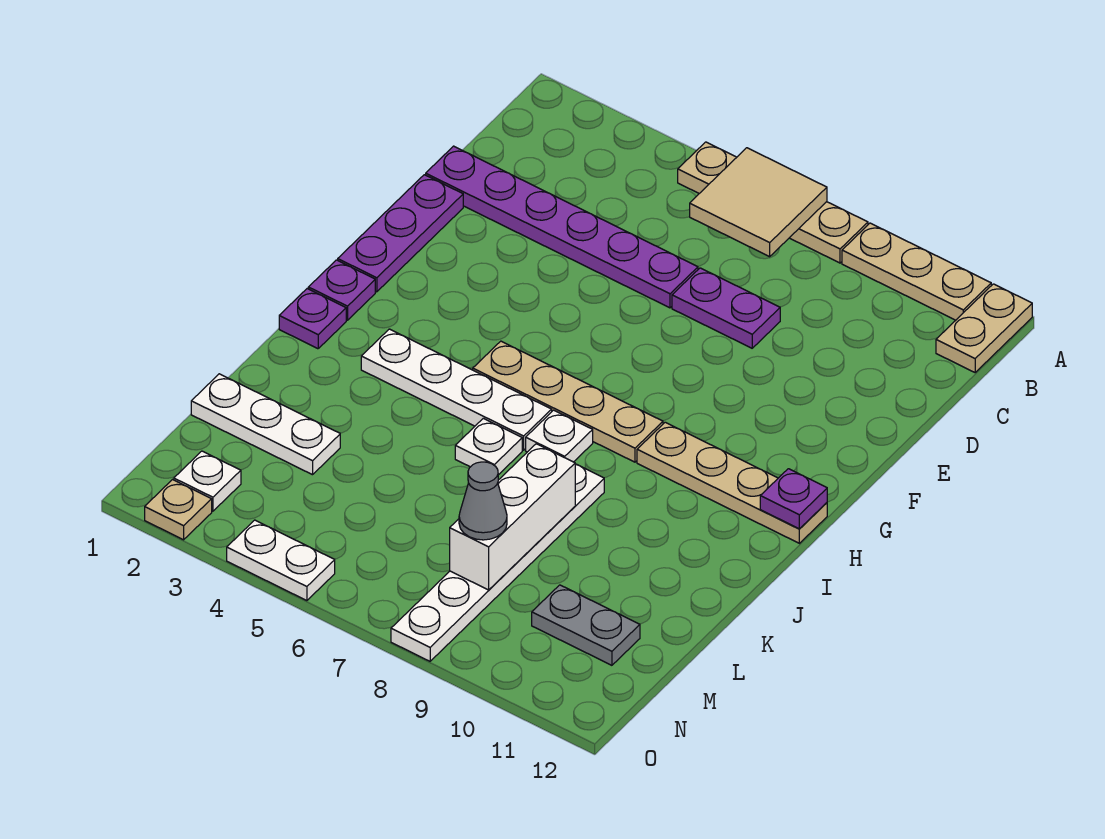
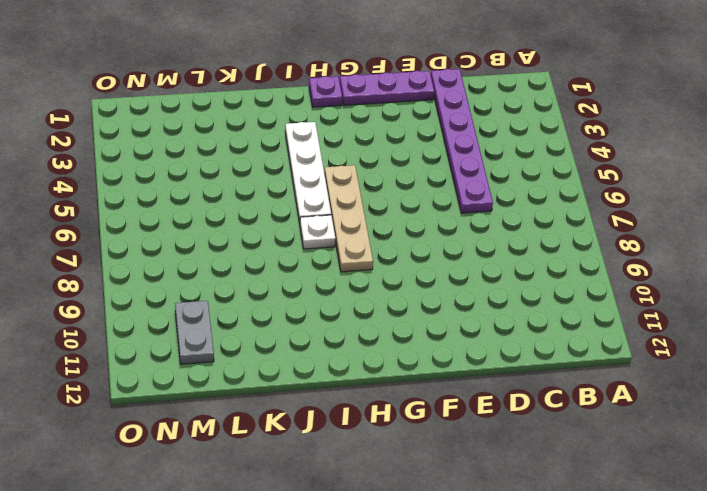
none -> tan 1x4 plate [678,142,868,263]
none -> tan 1x3 plate [842,223,991,320]
none -> tan 1x2 plate [936,284,1032,372]

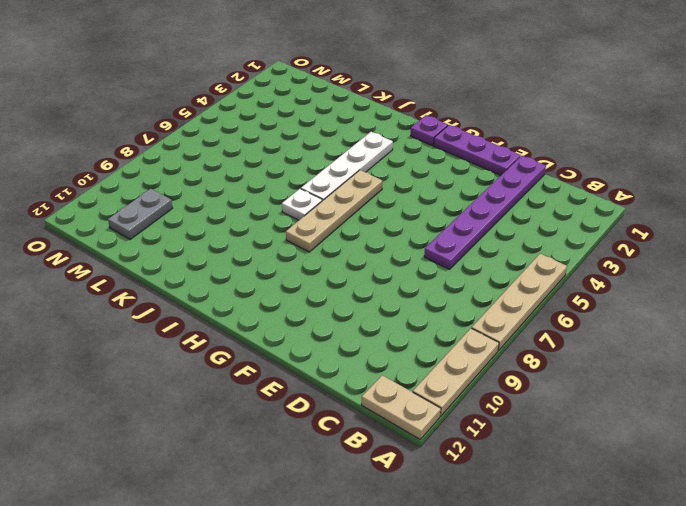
none -> purple 1x2 plate [672,268,780,348]
none -> tan 1x4 plate [637,422,827,543]
none -> purple 1x1 plate [279,289,346,349]

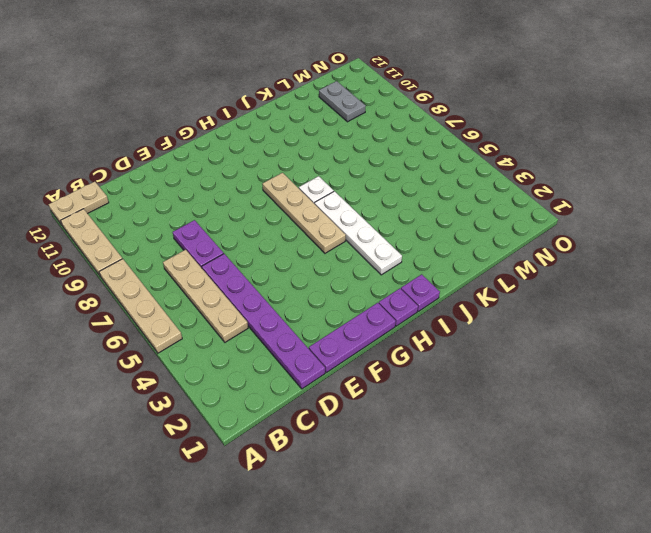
tan 1x4 plate [163,250,248,342] -> tan 1x4 plate moved to [637,422,827,543]
none -> white 1x1 plate [455,418,522,475]
none -> white 1x6 plate [391,464,604,661]
none -> white 1x3 plate [191,374,340,475]

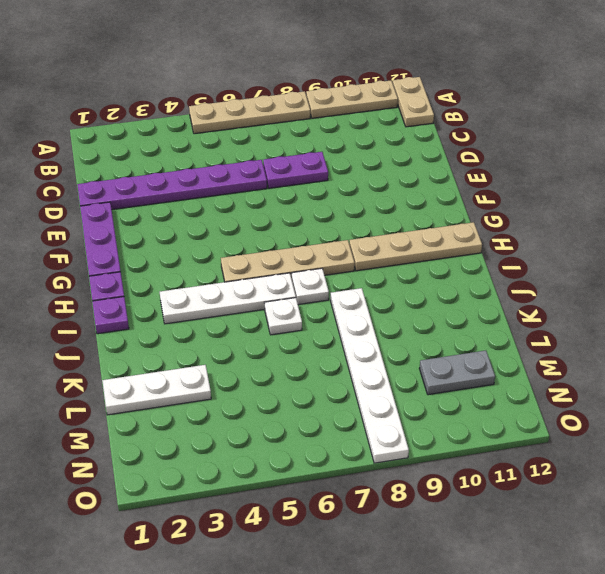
none -> white 1x1 plate [174,451,241,511]
none -> tan 1x1 plate [145,480,212,540]
none -> white 1x2 plate [227,520,335,601]

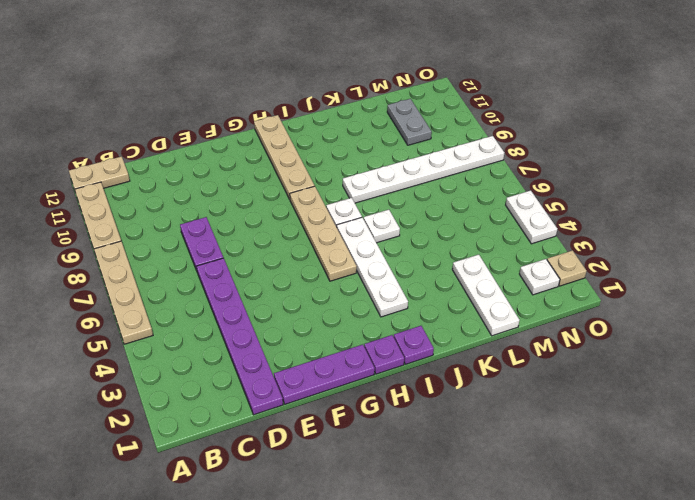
none -> tan 2x2 tile [690,148,827,257]
none -> purple 1x1 plate [760,469,827,529]
none -> white 1x3 brick [450,444,575,590]

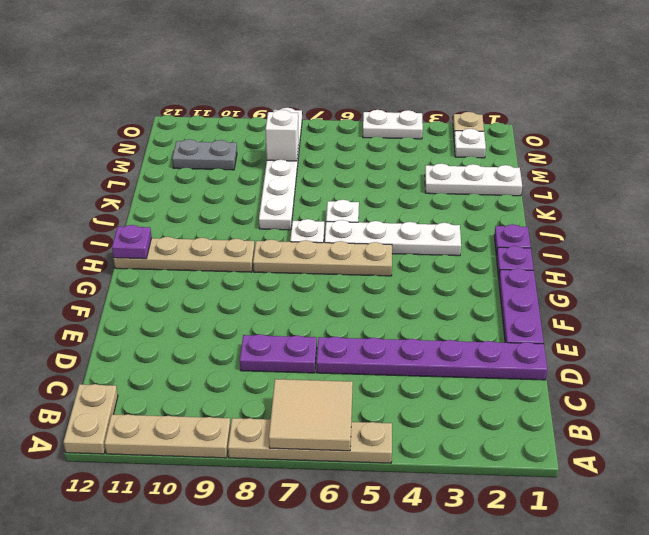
white 1x1 brick [266,110,299,161] -> white 1x3 brick [450,444,575,590]
none -> grey 1x1 cone [459,462,507,540]

